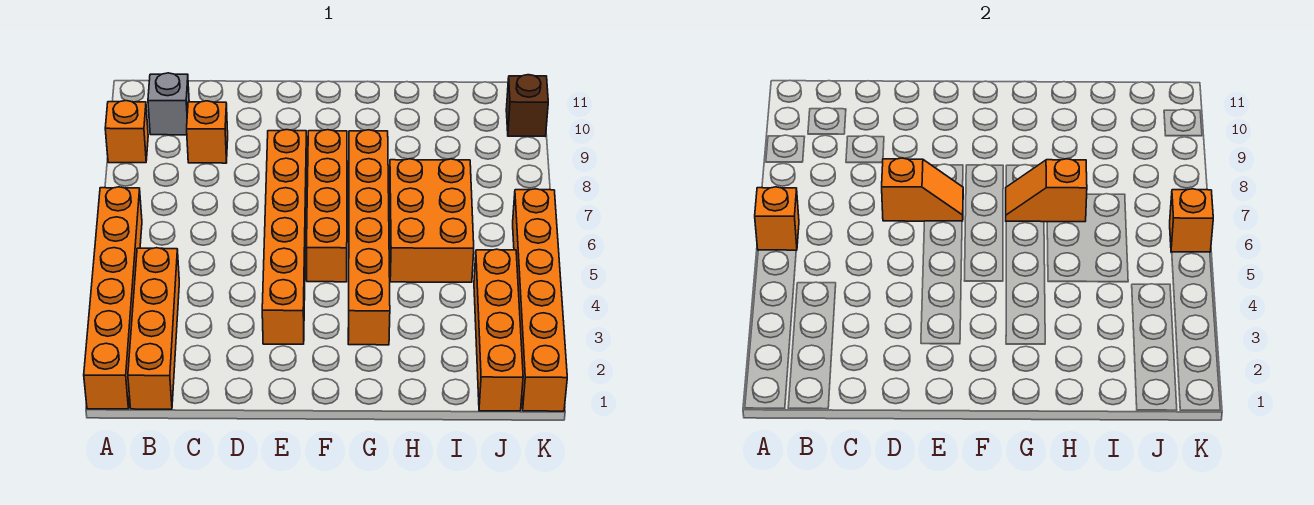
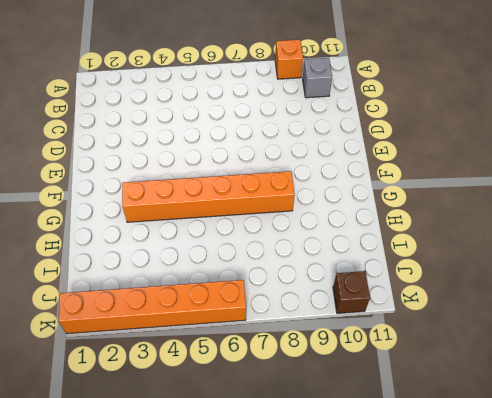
none -> orange 1x6 brick [84,187,142,409]
none -> orange 1x4 brick [128,248,179,409]
none -> orange 1x1 brick [187,101,228,163]

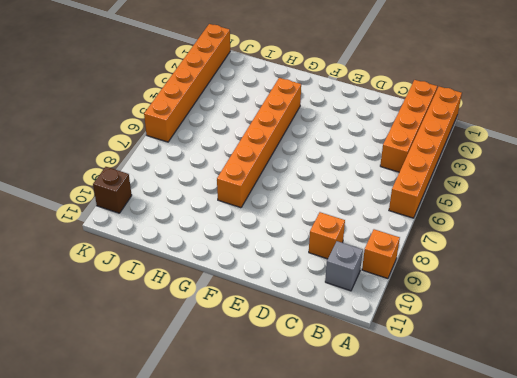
none -> orange 1x6 brick [262,130,307,344]
none -> orange 1x4 brick [307,130,347,282]
none -> orange 2x3 brick [389,159,474,282]

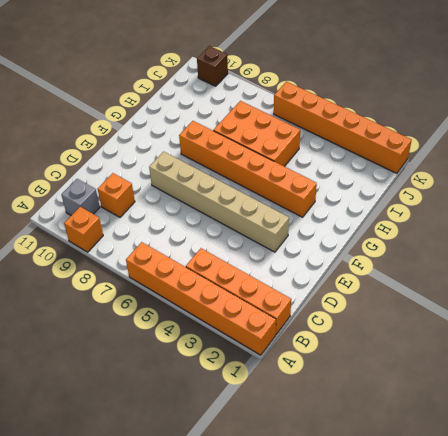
tan 1x6 brick [149,152,289,252] -> orange 1x6 brick [262,130,307,344]
none -> orange 1x4 brick [307,130,347,282]
none -> orange 1x4 brick [474,249,523,411]
none -> orange 1x1 brick [755,187,799,250]

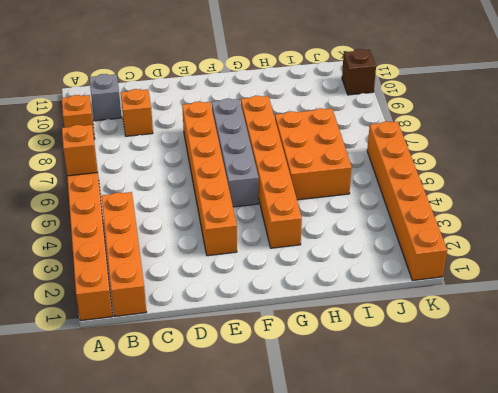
grey 1x4 brick [212,99,259,207] -> orange 1x4 brick [307,130,347,282]
none -> orange 1x4 brick [474,249,523,411]
none -> orange 1x2 slope [882,158,963,221]
none -> orange 1x2 slope [1006,159,1087,222]

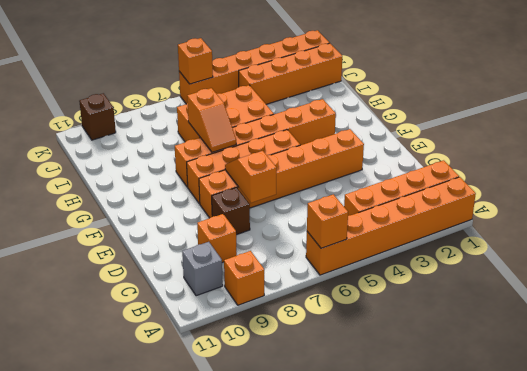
brown 1x1 brick [212,187,250,235] -> none

